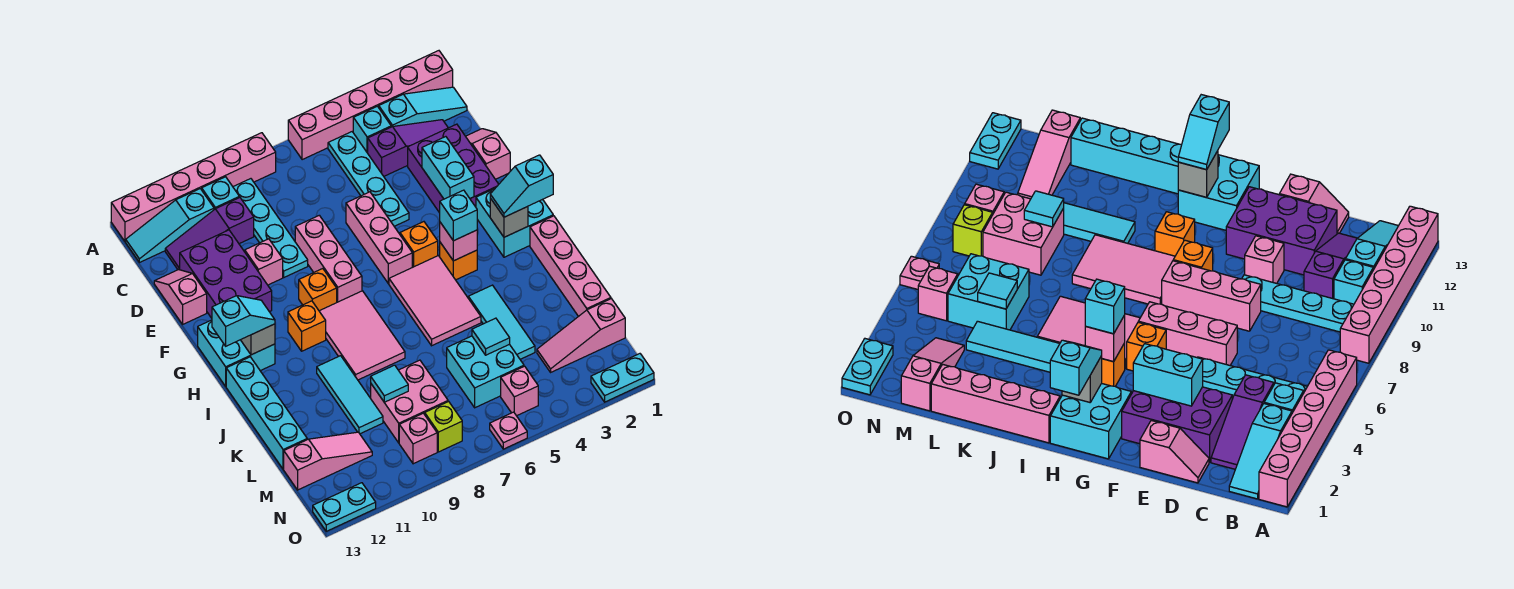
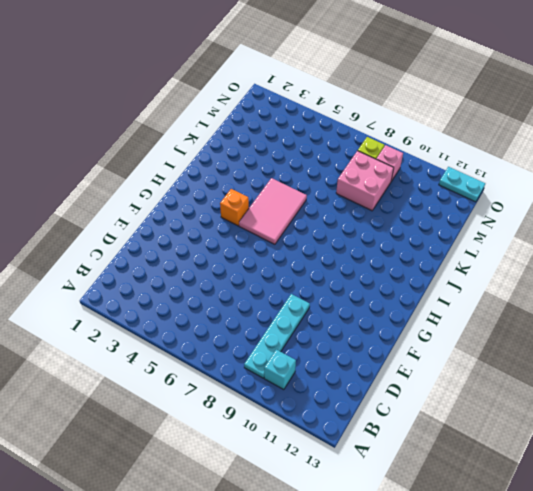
none -> pink 1x6 brick [288,51,453,160]
none -> pink 1x6 brick [111,133,276,242]
none -> cyan 1x3 slope [379,87,467,127]
none -> cyan 1x1 brick [353,106,391,153]

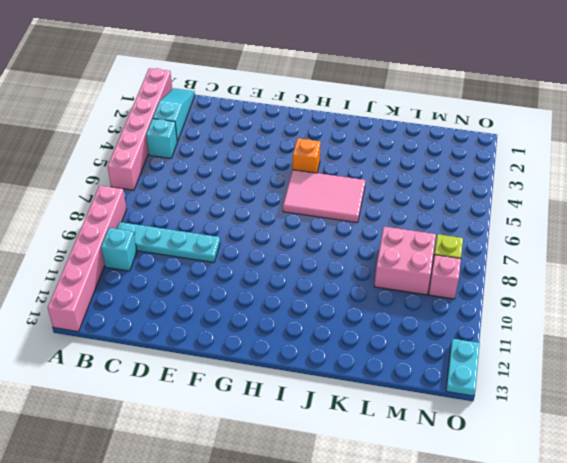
none -> cyan 1x4 plate [328,132,409,226]
none -> cyan 1x3 slope [126,189,214,263]
none -> purple 1x3 slope [368,120,448,176]
none -> purple 1x3 slope [165,197,254,270]

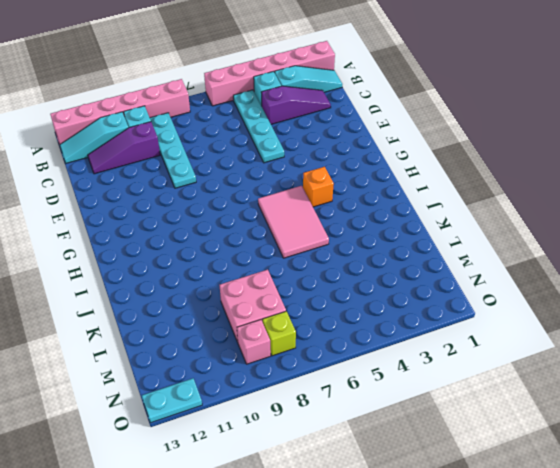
none -> pink 1x2 slope [466,129,510,179]
none -> purple 2x3 brick [408,124,499,213]
none -> purple 2x3 brick [180,230,272,318]
none -> pink 1x2 slope [154,270,207,324]

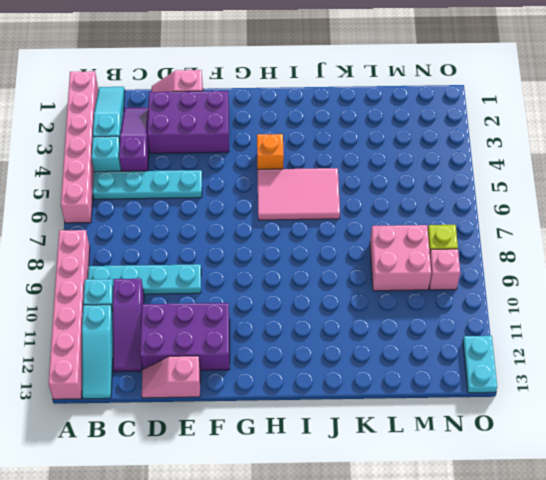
none -> pink 1x3 brick [346,192,412,284]
none -> pink 1x3 brick [295,215,362,302]
none -> pink 1x1 brick [245,239,283,285]
none -> cyan 2x2 brick [476,189,553,257]

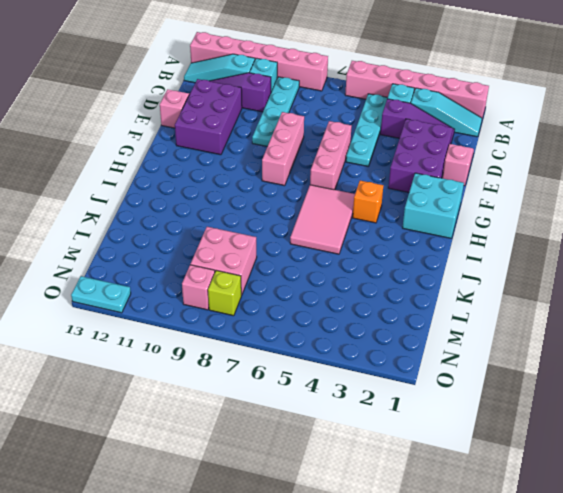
none -> pink 1x1 brick [245,239,283,285]
none -> orange 1x1 brick [400,222,438,267]
none -> orange 1x1 brick [299,269,337,311]
none -> cyan 2x2 brick [198,320,275,386]

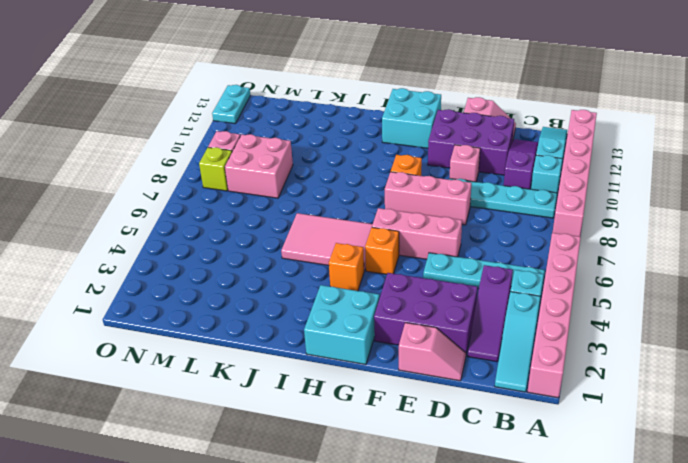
none -> pink 2x3 tile [319,291,405,380]
none -> orange 1x1 brick [288,301,326,351]
none -> pink 1x4 brick [530,216,611,317]
none -> cyan 1x4 brick [226,357,307,469]

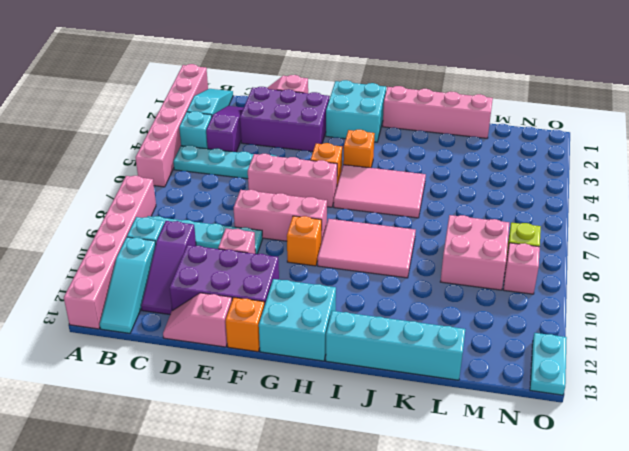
orange 1x1 brick [226,297,264,352] -> orange 1x1 brick moved to [288,301,326,351]
none -> cyan 1x3 tile [468,285,535,359]
none -> cyan 1x3 tile [317,356,383,434]
none -> cyan 2x2 brick [447,336,524,408]
none -> pink 1x3 slope [537,299,625,372]

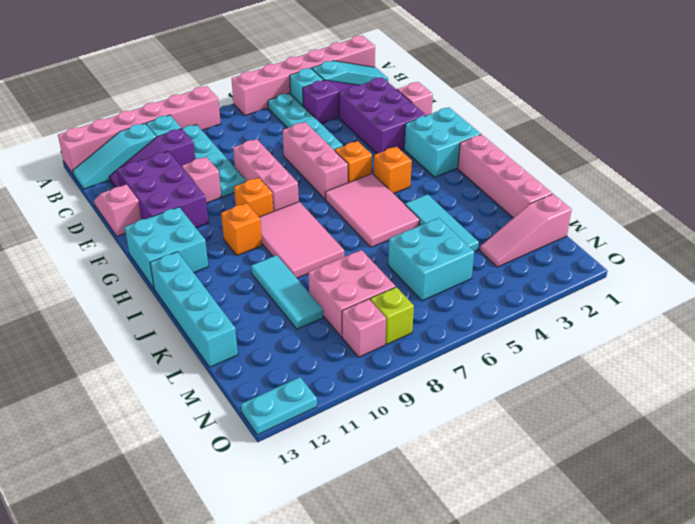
none -> pink 1x3 slope [284,432,372,490]
none -> pink 1x1 brick [501,366,538,416]
none -> cyan 1x2 plate [591,354,654,402]
none -> pink 1x1 plate [490,412,527,449]

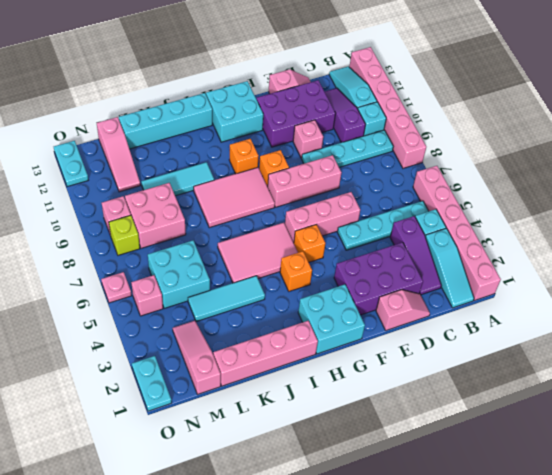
none -> cyan 1x2 brick [422,137,474,199]
none -> grey 1x1 brick [490,198,528,237]
none -> pink 1x1 brick [440,222,477,261]
none -> grey 1x1 brick [241,324,275,355]

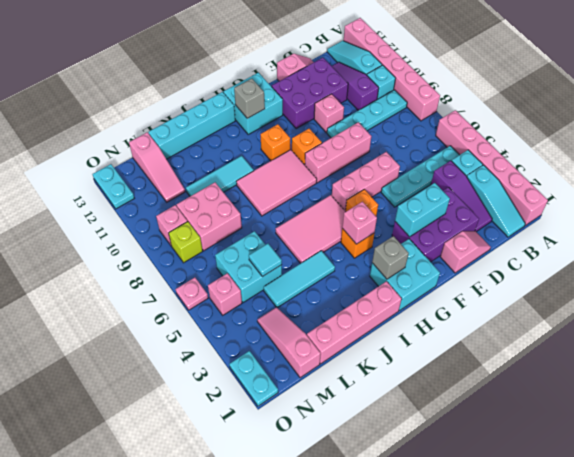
none -> cyan 1x1 tile [371,365,408,402]
none -> cyan 1x2 slope [490,155,553,217]
none -> cyan 1x1 brick [440,190,477,241]
none -> cyan 1x2 slope [212,296,275,346]

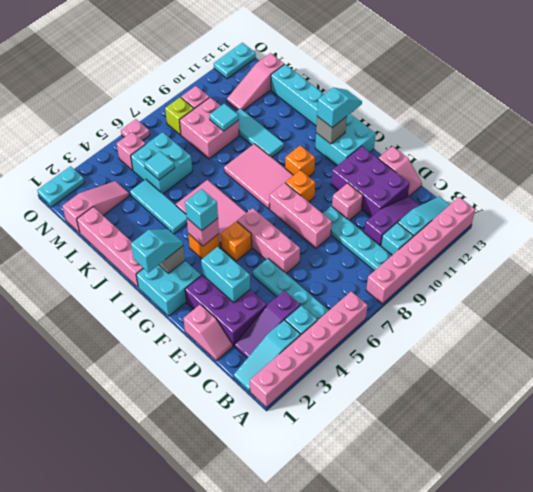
cyan 1x2 slope [317,87,362,128] -> cyan 1x2 slope turned to [212,296,275,346]

